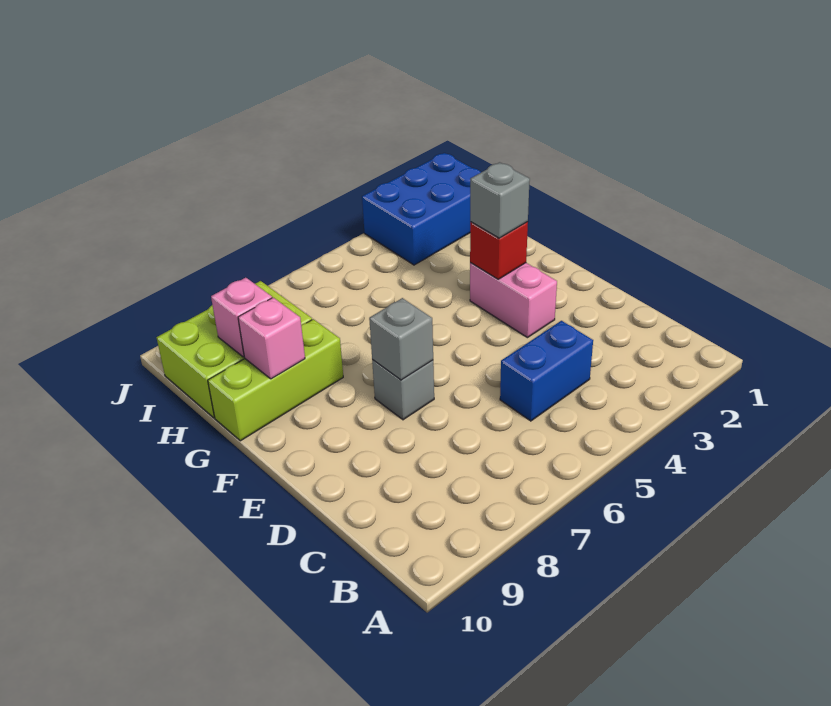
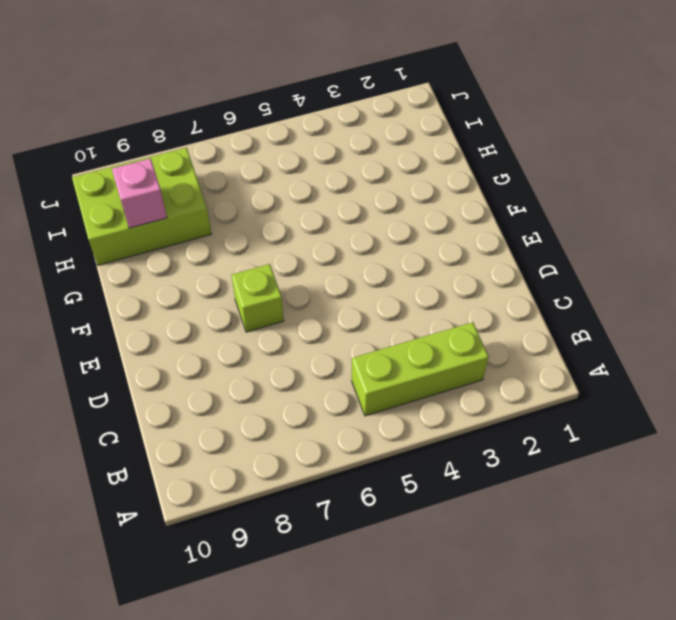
lime 1x3 brick [352,322,489,416] -> lime 1x3 brick moved to [208,319,343,441]
lime 1x1 brick [232,264,284,332] -> grey 1x1 brick [372,360,434,420]
none -> blue 1x2 brick [500,321,593,421]
none -> pink 1x2 brick [470,263,557,338]

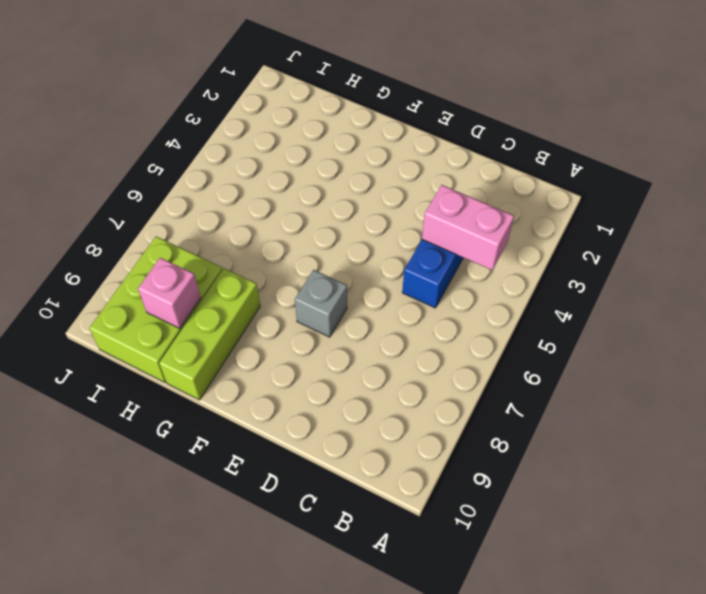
pink 1x2 brick [422,185,514,270] -> pink 1x2 brick moved to [470,263,557,338]
none -> blue 2x3 brick [362,153,481,265]
none -> grey 1x1 brick [369,298,433,380]

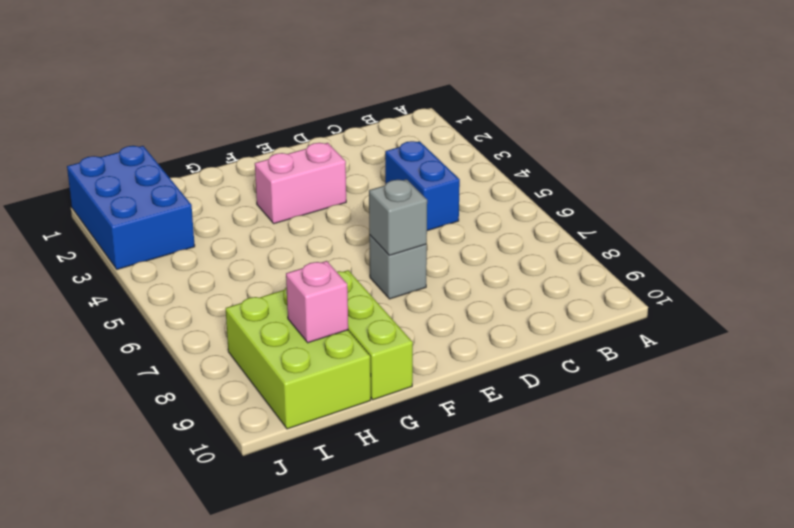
none -> red 1x1 brick [470,222,528,279]
none -> pink 1x1 brick [238,298,305,379]

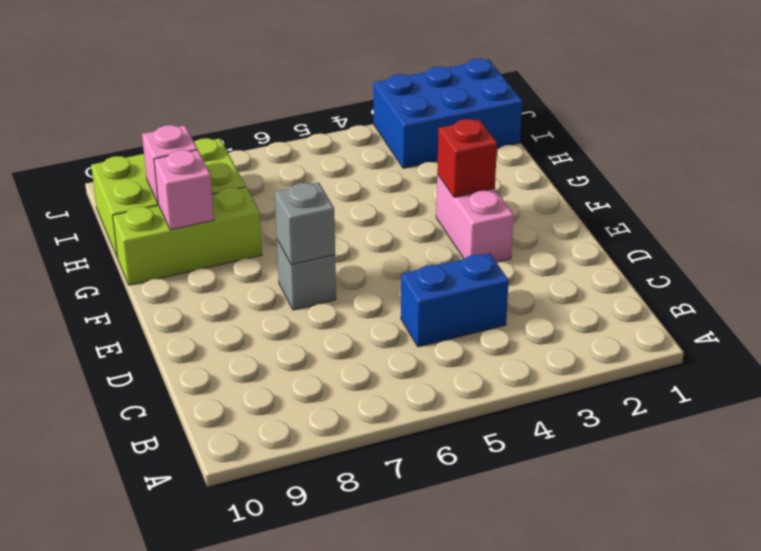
none -> grey 1x1 brick [470,162,530,238]

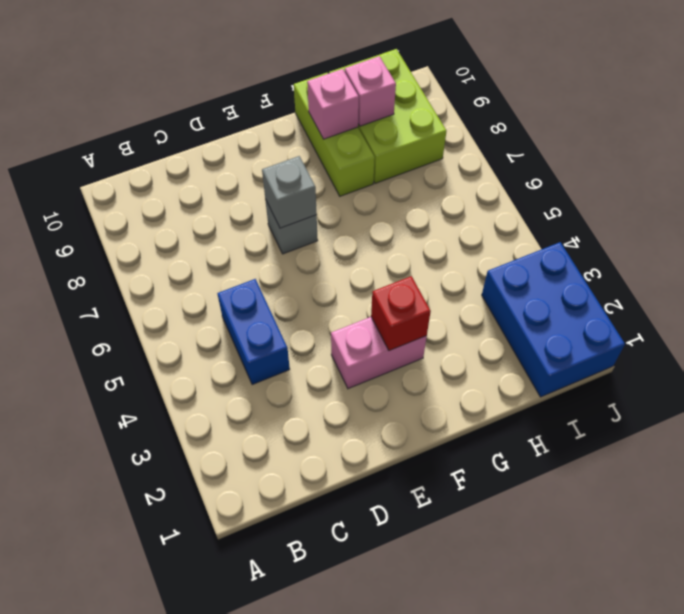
none -> grey 1x1 brick [470,162,530,238]

